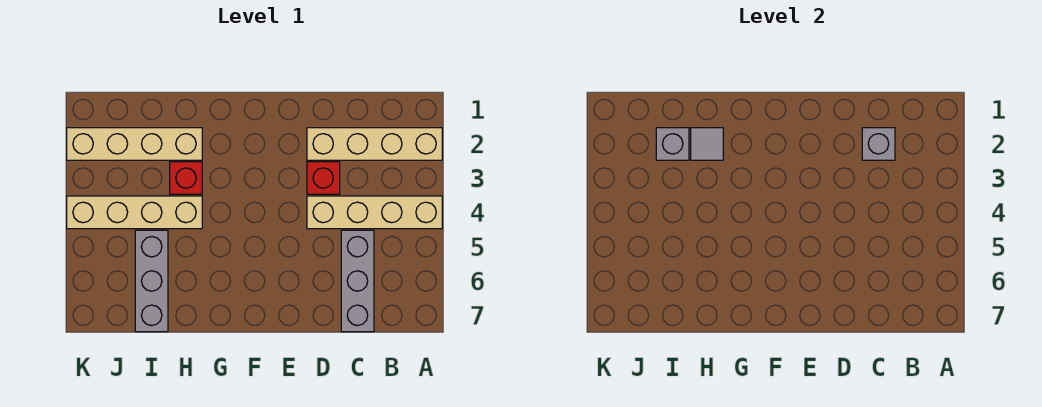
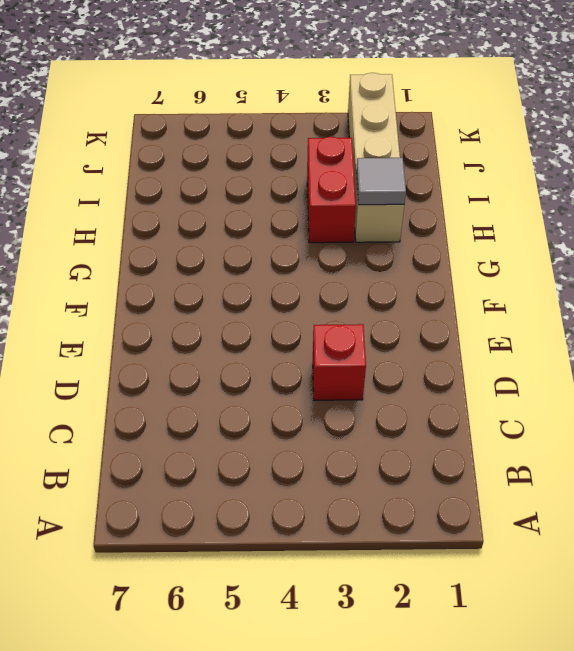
red 1x2 brick [307,137,356,243] -> red 1x1 brick [170,162,202,194]
none -> tan 1x4 brick [307,128,442,160]
none -> tan 1x4 brick [307,196,442,229]

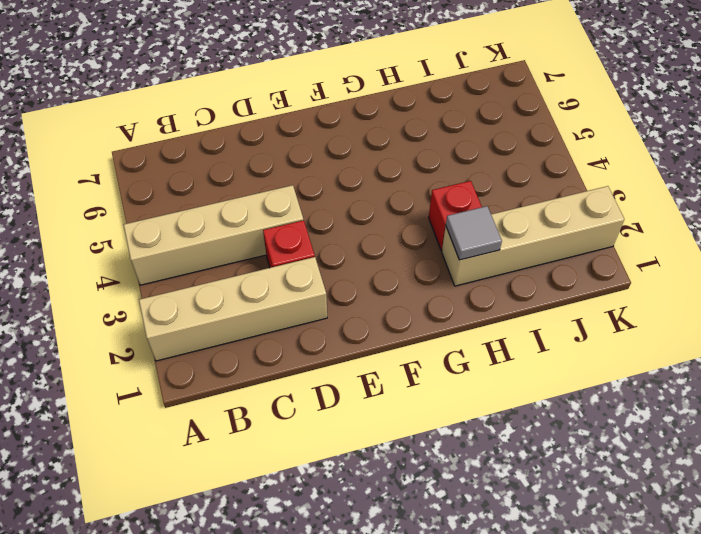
none -> grey 1x3 brick [341,230,374,332]
none -> tan 1x4 brick [67,196,202,229]

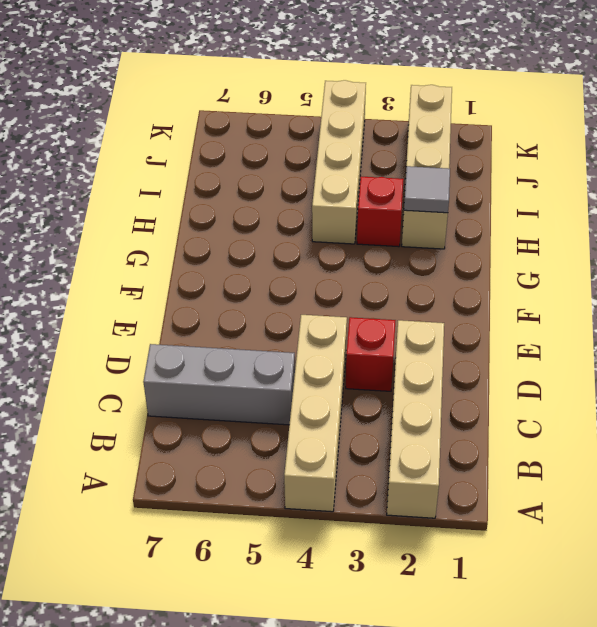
none -> grey 1x3 brick [135,230,168,332]
none -> grey 1x1 brick [862,128,895,160]

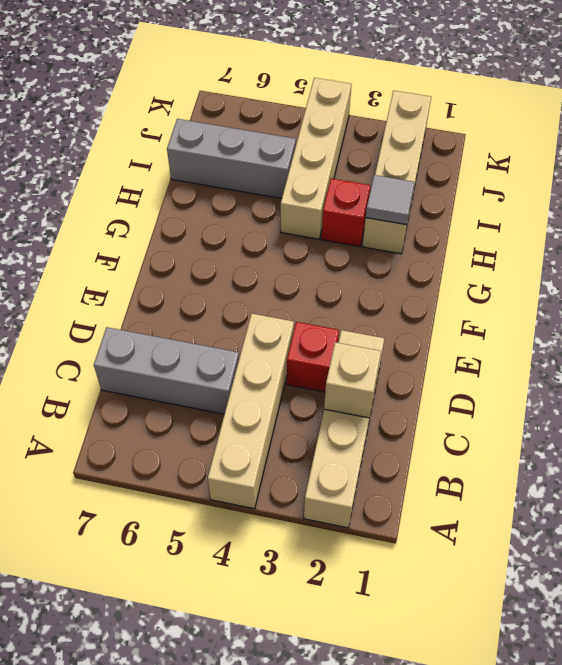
tan 1x1 brick [324,342,381,418] -> grey 1x1 brick [862,128,895,160]
none -> grey 1x1 brick [656,128,689,160]

